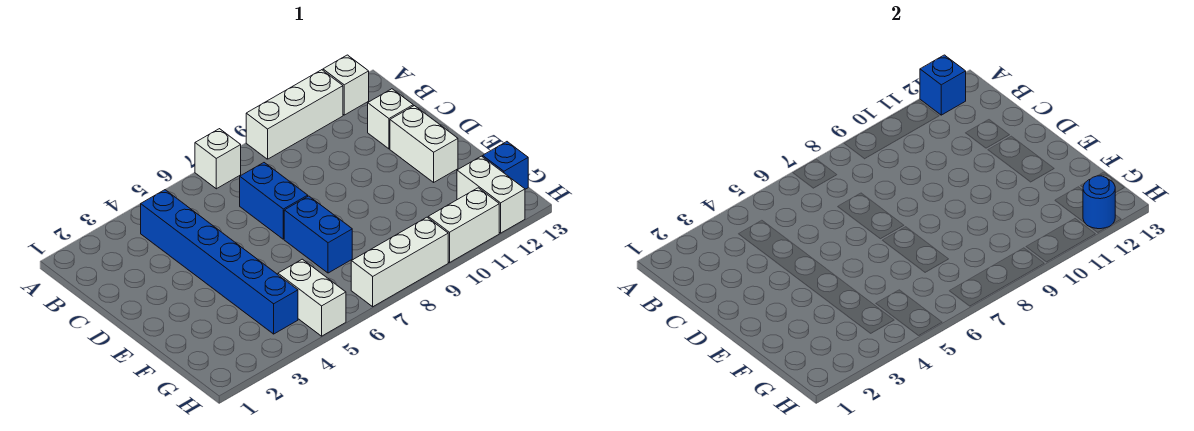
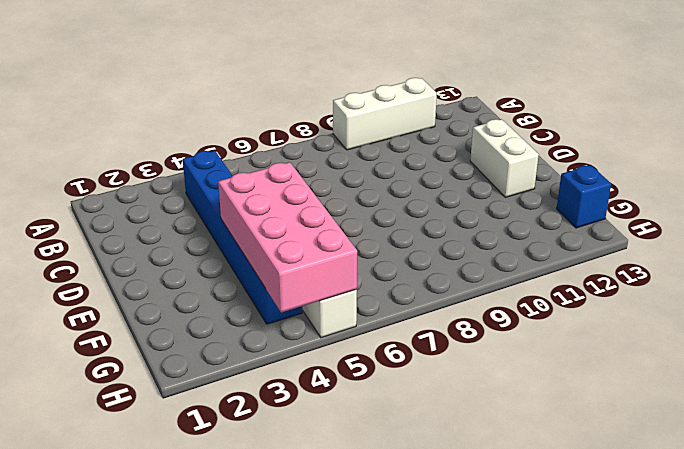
pink 2x4 brick [218,162,357,312] -> none
none -> white 1x1 brick [195,129,241,189]
none -> white 1x1 brick [323,55,369,115]
none -> blue 1x2 brick [240,163,308,239]

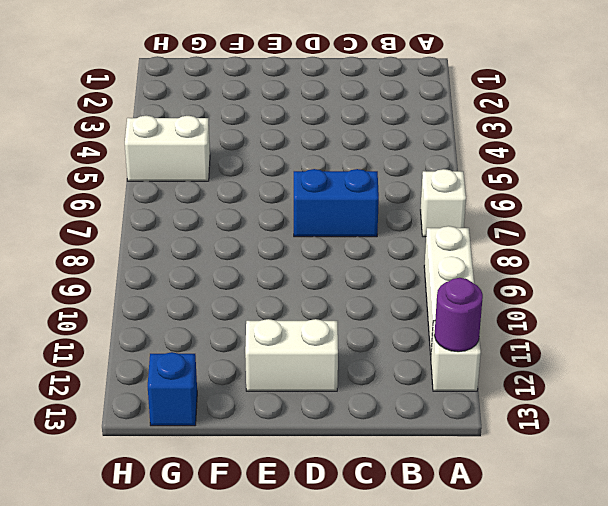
purple 1x1 round brick [434,278,483,352] -> blue 1x1 brick [920,55,966,115]
none -> blue 1x6 brick [141,190,298,334]
none -> white 1x1 brick [368,89,413,149]
none -> blue 1x2 brick [284,196,352,273]

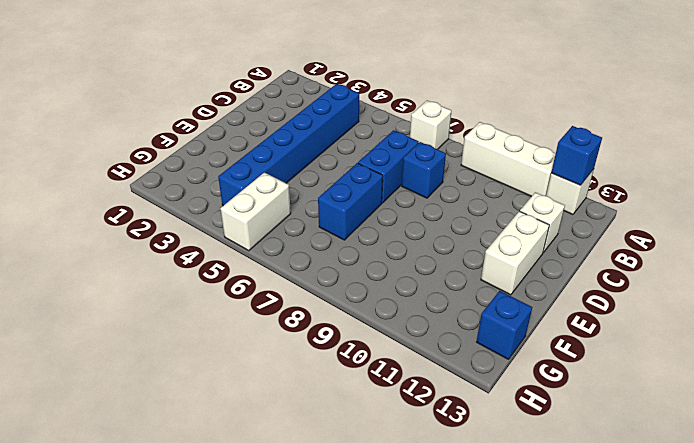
blue 1x1 brick [402,142,446,198] -> none
none -> white 1x2 brick [457,156,525,233]
none -> white 1x3 brick [351,217,448,307]
none -> white 1x2 brick [428,188,499,263]

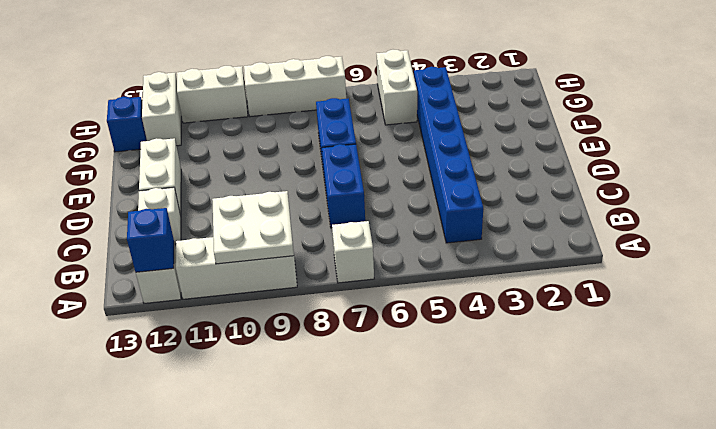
white 2x2 plate [212,191,294,264] -> none
none -> blue 1x1 round brick [1083,176,1115,229]

